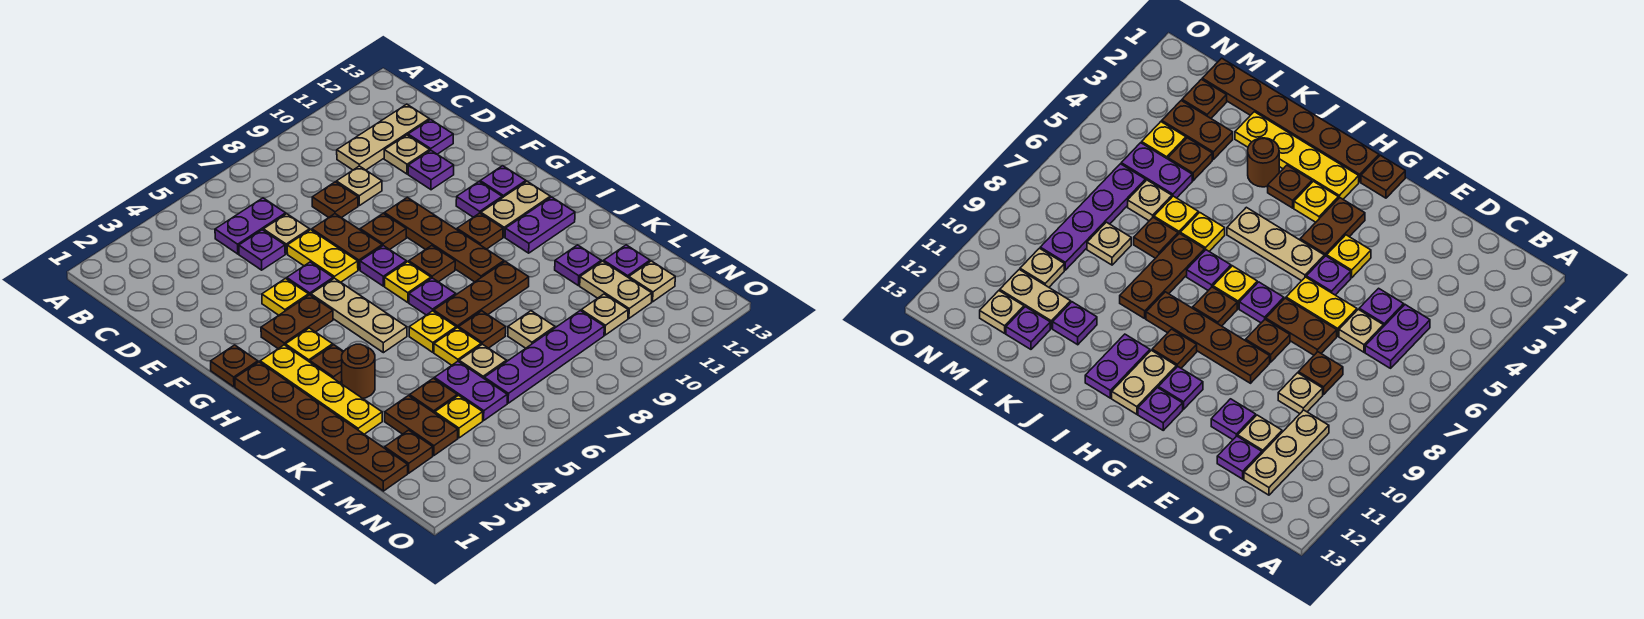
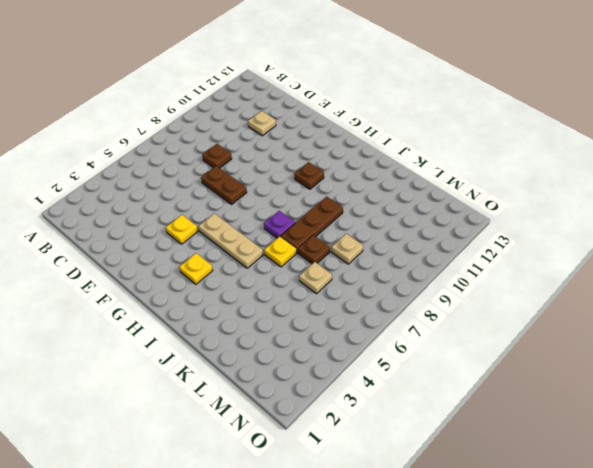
none -> purple 1x2 plate [215,198,286,254]
none -> tan 1x3 plate [337,104,429,170]
none -> purple 1x1 plate [239,230,285,270]
none -> tan 1x1 plate [263,214,310,254]

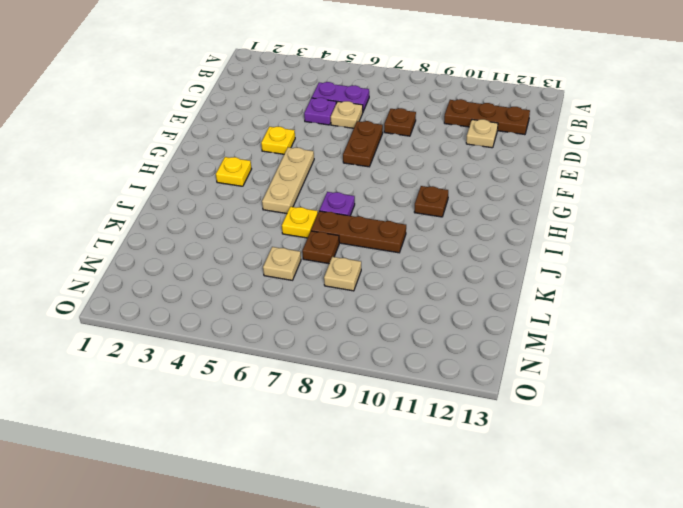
brown 1x3 plate [444,99,530,135] -> tan 1x3 plate [337,104,429,170]
none -> tan 1x1 plate [336,166,382,206]
none -> purple 1x1 plate [408,119,453,154]
none -> yellow 1x2 plate [287,230,358,282]
none -> purple 1x1 plate [408,150,454,190]

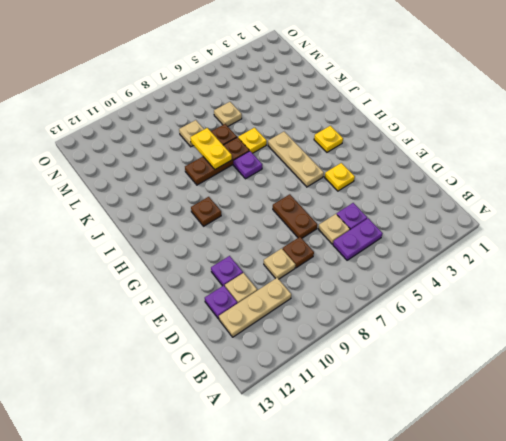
yellow 1x2 plate [190,128,232,169] -> yellow 1x2 plate moved to [287,230,358,282]
none -> purple 1x1 plate [287,262,333,295]
none -> brown 1x1 plate [360,213,406,250]
none -> brown 1x4 plate [384,197,504,282]
none -> brown 1x1 plate [211,345,258,387]

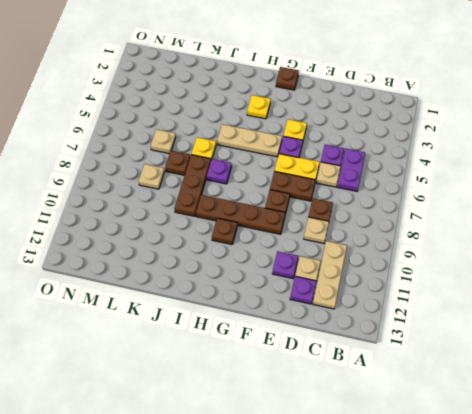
none -> brown 1x2 plate [261,295,333,349]
none -> purple 1x1 plate [360,246,406,286]
none -> purple 1x1 plate [456,181,502,217]
none -> purple 1x1 plate [480,166,526,198]

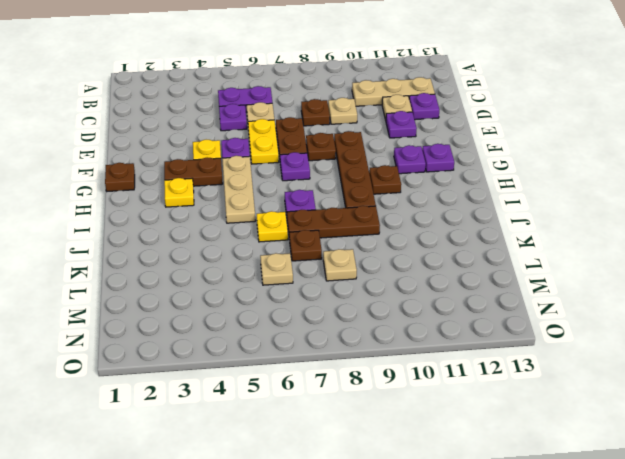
none -> brown 1x6 plate [235,362,408,491]
none -> yellow 1x4 plate [260,345,382,434]
none -> yellow 1x1 plate [384,262,431,303]
none -> brown 1x1 plate [409,246,455,282]

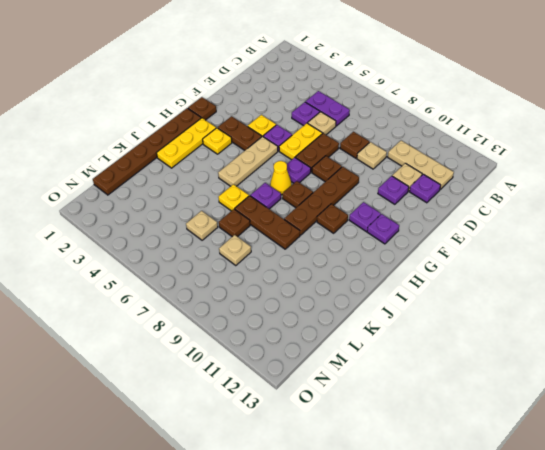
yellow 1x3 plate [157,118,216,168] -> yellow 1x4 plate [260,345,382,434]
yellow 1x1 cone [270,161,291,195] -> yellow 1x1 plate [384,262,431,303]
none -> tan 1x2 plate [481,182,550,237]
none -> brown 1x1 plate [310,345,344,383]
none -> purple 1x2 plate [505,197,575,253]
none -> brown 1x1 round brick [342,344,375,398]

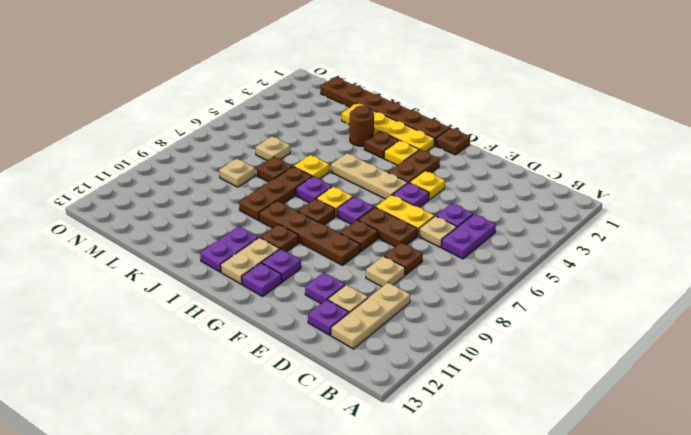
none -> yellow 1x1 plate [434,328,481,365]
none -> purple 1x1 plate [555,245,601,286]
none -> brown 1x2 plate [385,396,458,455]
none -> brown 1x1 plate [410,378,457,413]

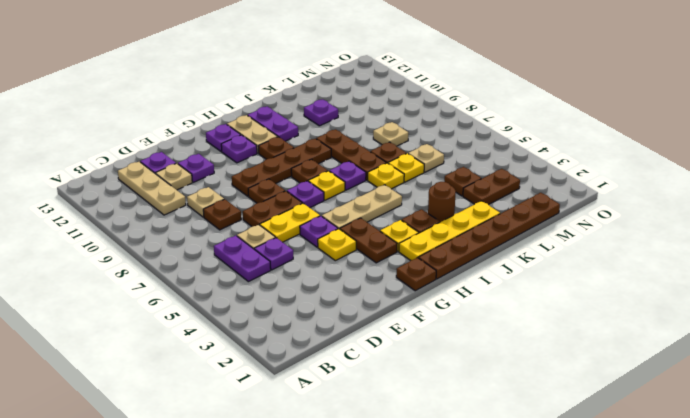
none -> purple 1x2 plate [434,361,507,420]
none -> tan 1x2 plate [580,261,652,318]
none -> purple 1x1 plate [604,245,650,278]
none -> brown 1x1 plate [385,430,433,473]

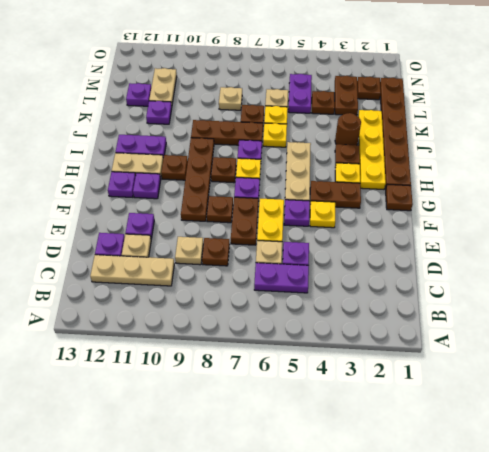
none -> yellow 1x1 plate [435,396,483,438]
none -> purple 1x4 plate [484,311,604,403]
none -> tan 1x1 plate [581,294,628,335]
none -> tan 1x1 plate [629,261,675,302]

